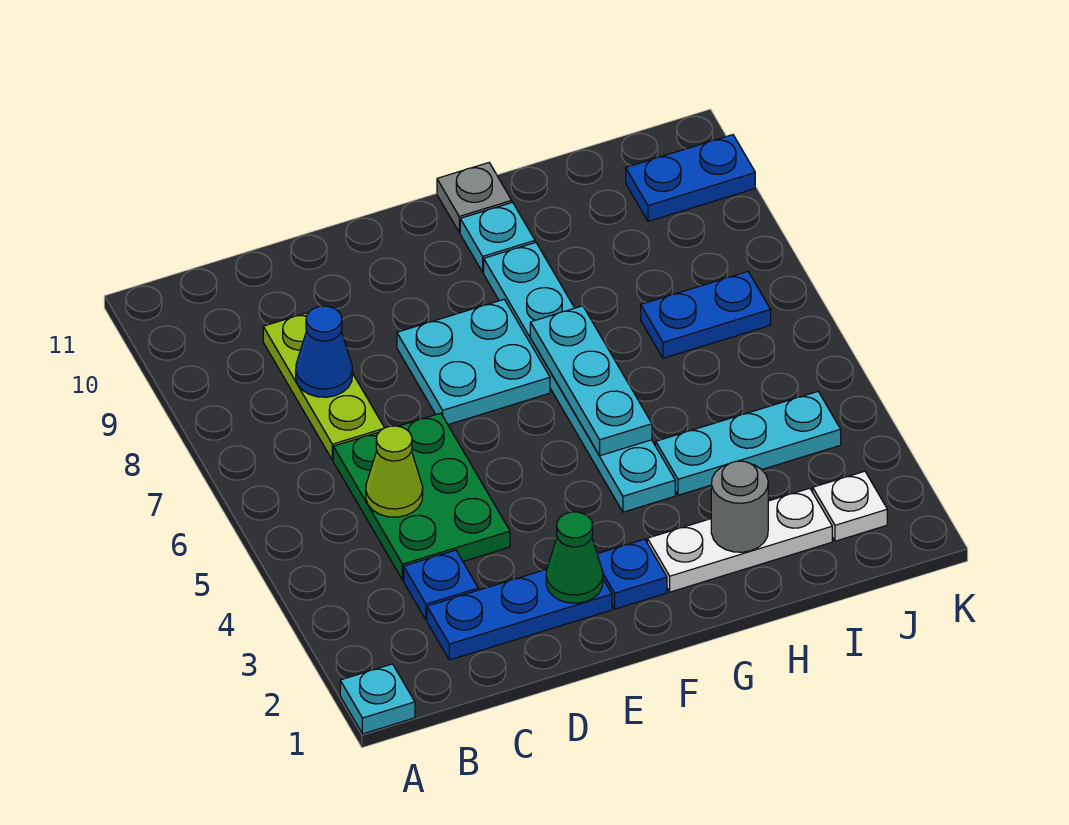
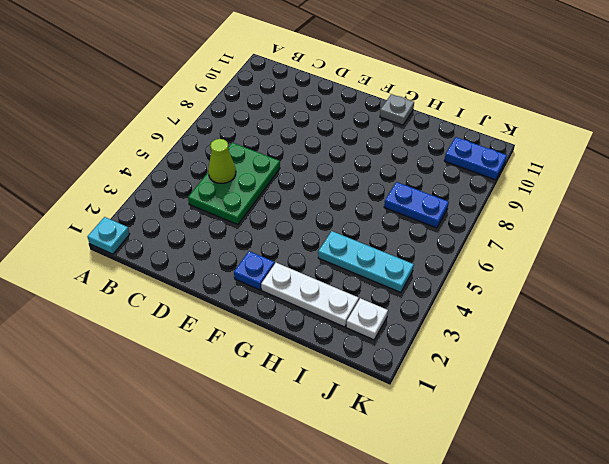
none -> blue 1x3 plate [427,569,612,660]
none -> blue 1x1 plate [404,550,478,620]
none -> lime 1x3 plate [263,312,384,460]

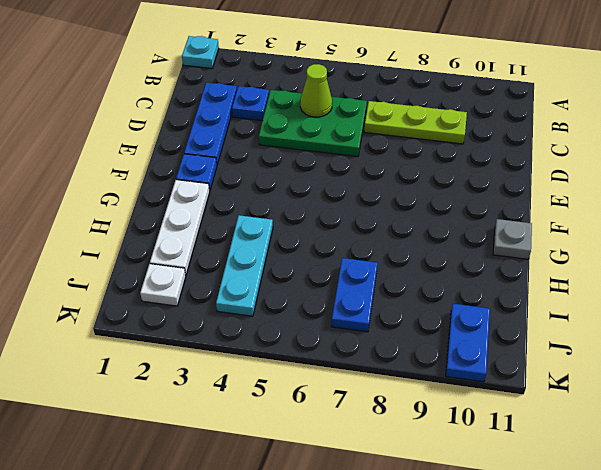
none -> cyan 2x2 plate [397,300,550,425]
none -> cyan 1x6 plate [484,242,675,512]
none -> cyan 1x1 plate [460,202,535,272]

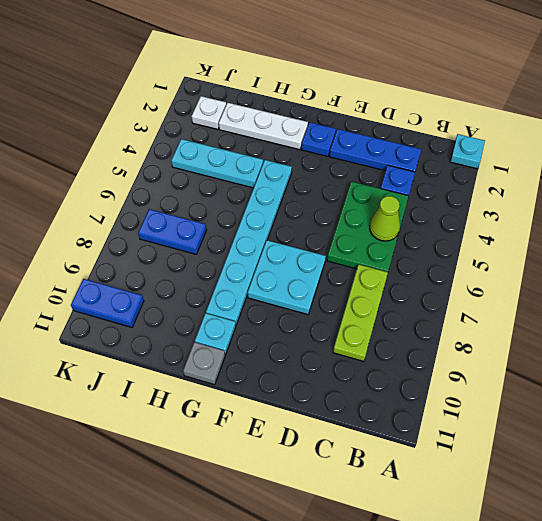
none -> blue 1x1 cone [296,306,352,397]
none -> green 1x1 cone [546,512,603,603]
none -> cyan 1x3 plate [530,306,652,456]

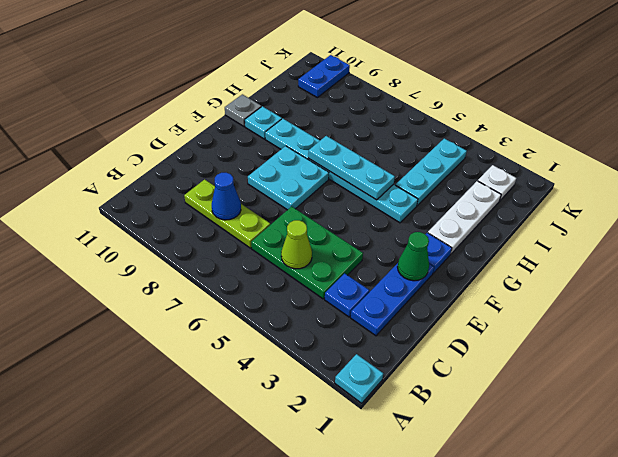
none -> blue 1x2 plate [641,272,771,358]
none -> grey 1x1 round brick [711,461,768,552]

